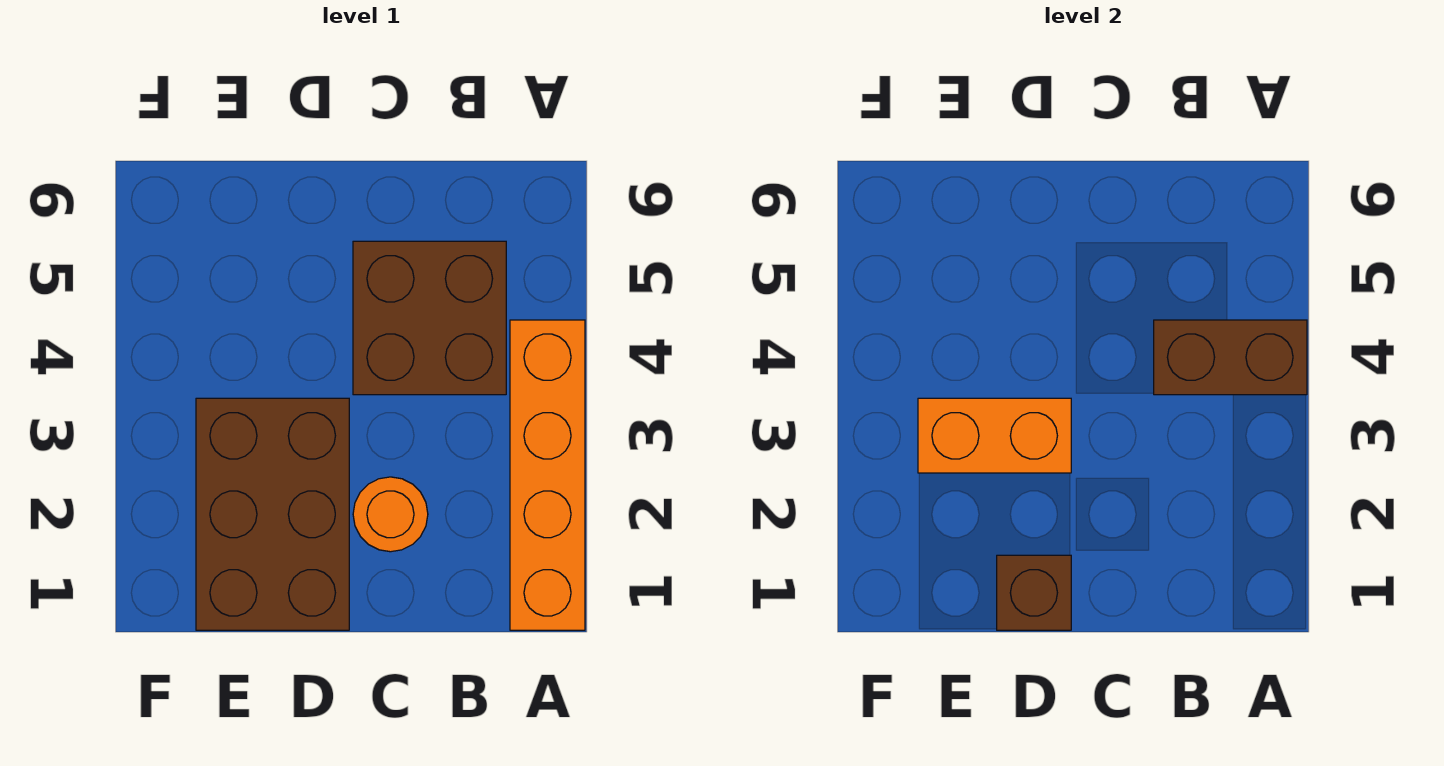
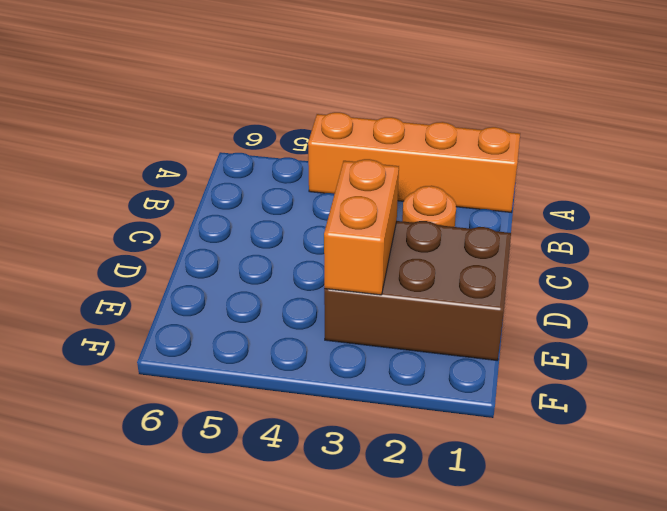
none -> brown 2x2 brick [353,241,506,395]
none -> brown 1x2 brick [1154,320,1307,395]

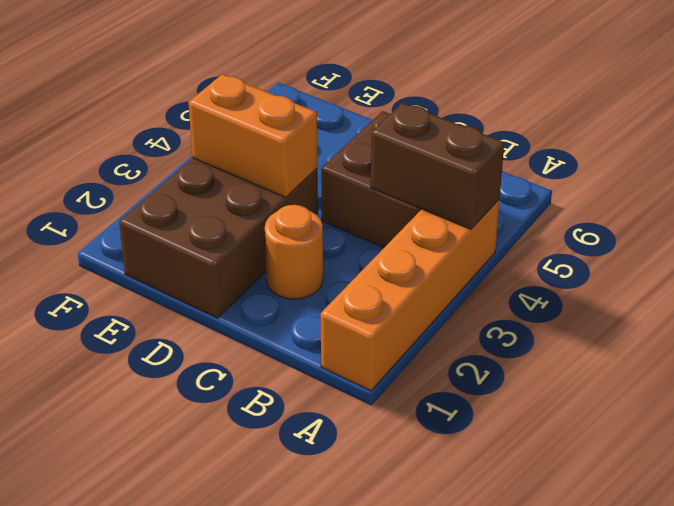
none -> brown 1x1 brick [997,555,1071,630]

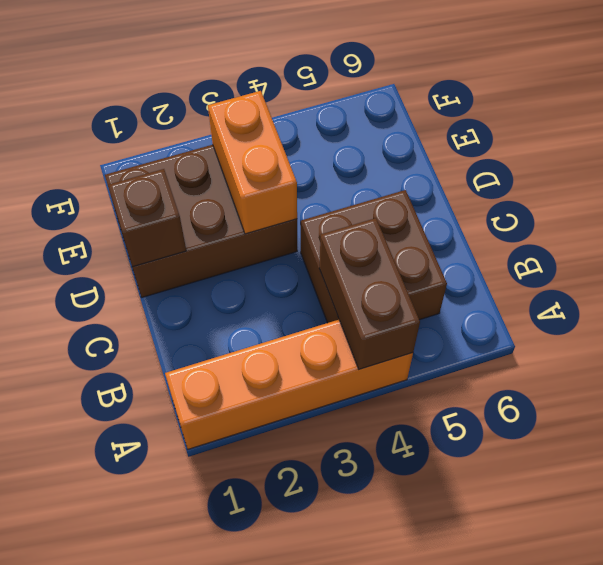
none -> orange 1x1 round brick [353,477,428,552]

